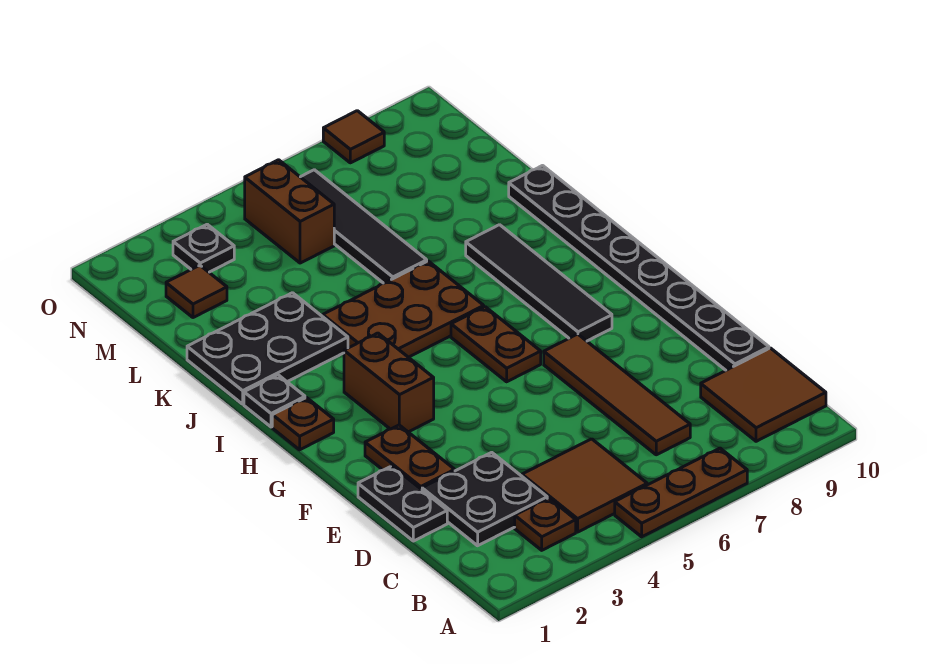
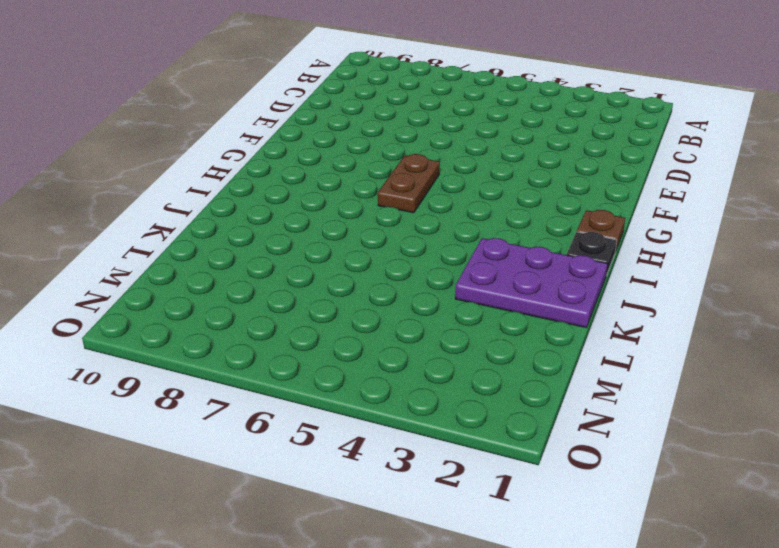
purple 2x3 plate [455,238,608,328] -> black 2x3 plate [187,293,348,404]
none -> brown 1x3 plate [615,448,747,537]
none -> brown 1x1 plate [515,498,576,550]
none -> brown 2x2 tile [522,439,647,532]

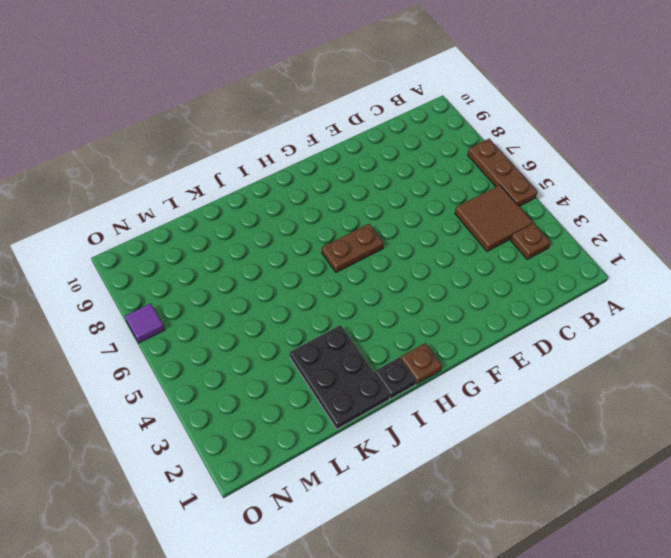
purple 1x1 tile [125,303,165,343] -> none
none -> brown 2x2 tile [701,348,826,441]
none -> black 2x2 plate [422,452,547,546]
none -> brown 1x4 tile [544,334,690,455]

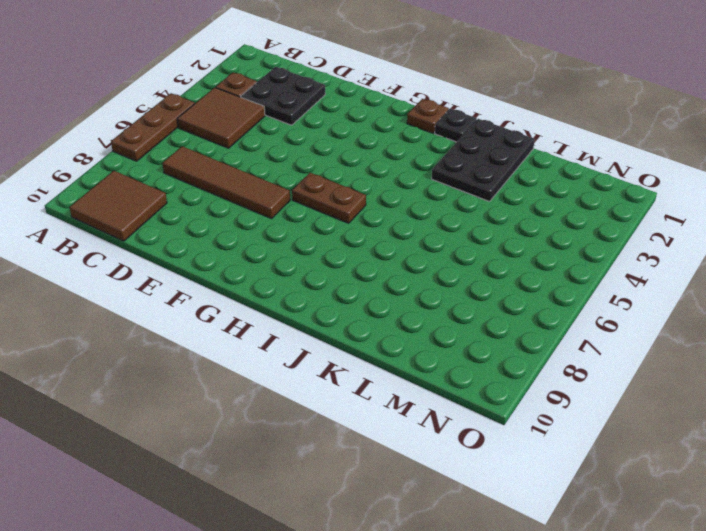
none -> black 1x2 plate [358,466,447,541]
none -> black 1x8 plate [509,166,769,370]
none -> brown 1x2 plate [365,425,455,490]

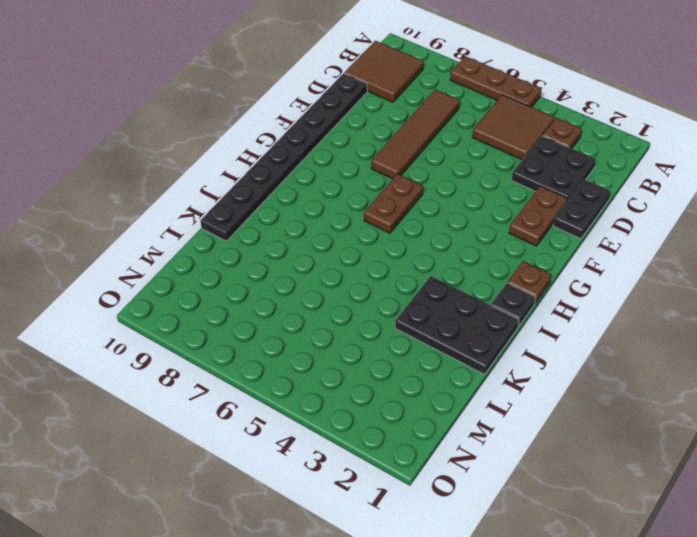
none -> brown 1x2 brick [344,333,434,432]
none -> black 1x4 tile [466,225,612,341]
none -> brown 2x3 plate [323,261,484,357]

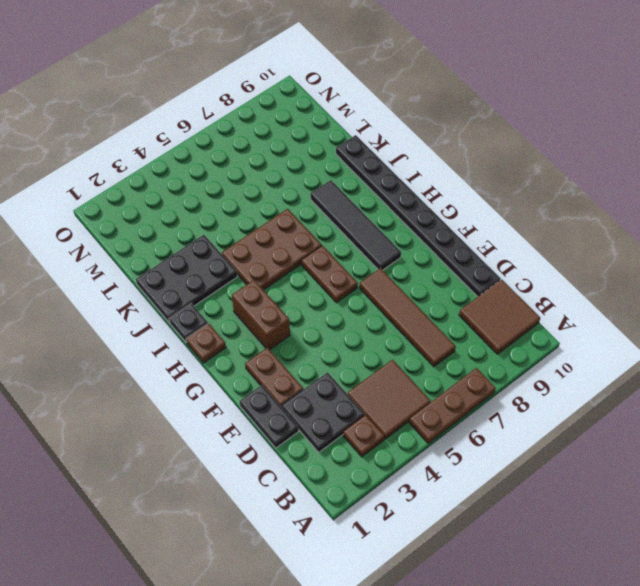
none -> black 1x4 tile [301,170,427,283]
none -> brown 1x1 tile [166,265,227,318]
none -> brown 1x2 brick [245,160,334,263]

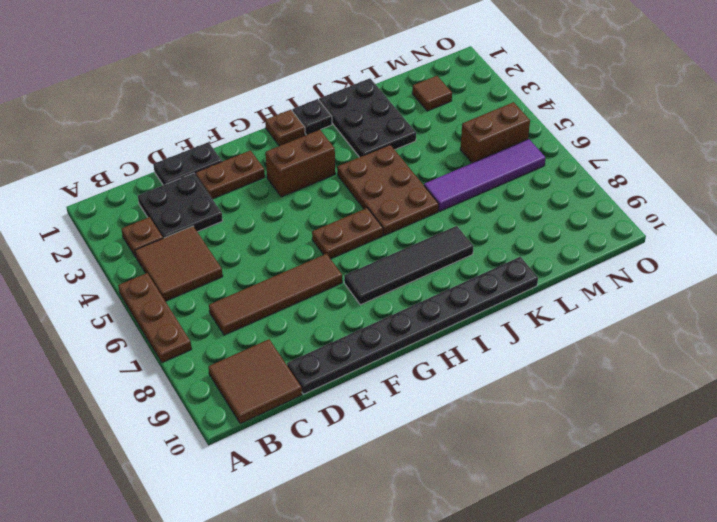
purple 1x4 tile [424,139,546,211] -> black 1x4 tile [301,170,427,283]
none -> black 1x1 plate [173,224,234,272]
none -> brown 1x1 tile [323,111,384,163]

